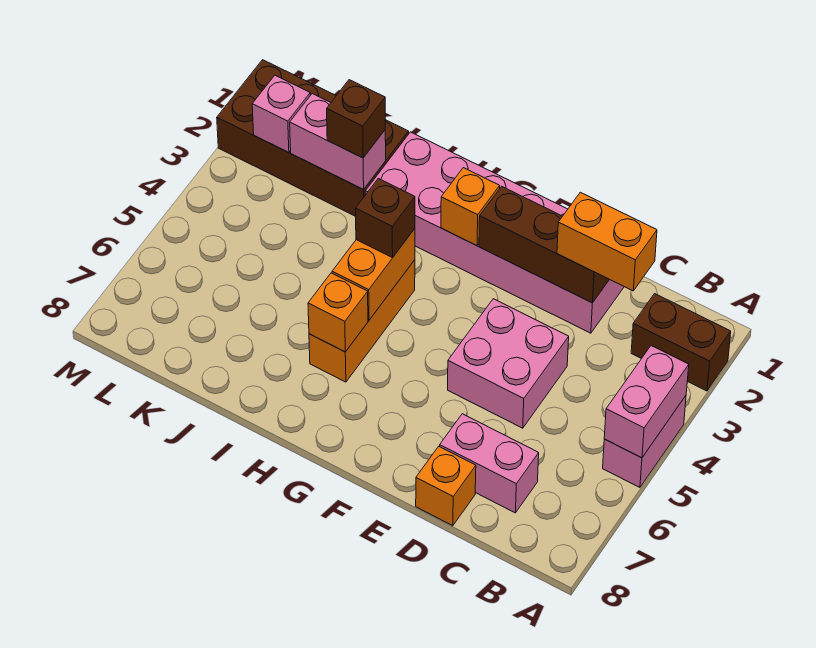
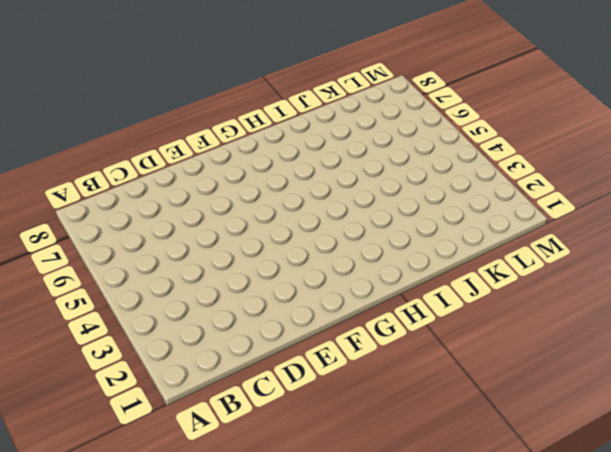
none -> brown 1x2 brick [631,294,731,391]
none -> pink 1x2 brick [603,396,686,487]
none -> pink 1x2 brick [440,414,539,513]

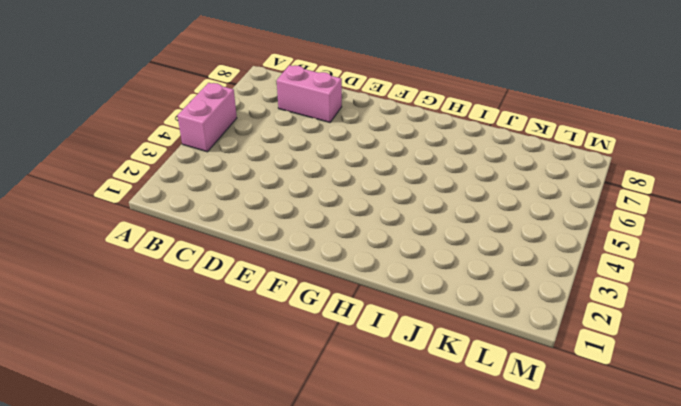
none -> brown 1x2 brick [631,294,731,391]
none -> pink 2x6 brick [365,132,624,333]
none -> pink 2x2 brick [448,299,569,428]

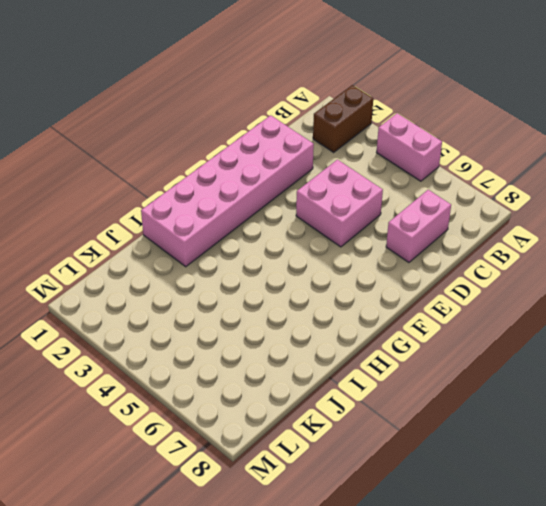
none -> orange 1x1 brick [416,446,476,526]
none -> orange 1x3 brick [309,260,415,382]
none -> brown 2x4 brick [217,60,409,216]

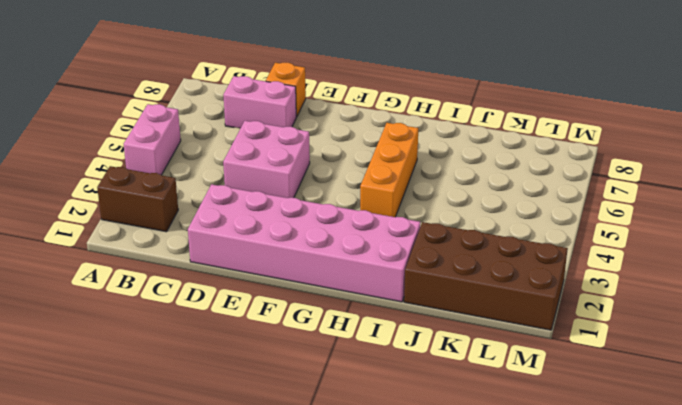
none -> pink 1x2 brick [604,346,689,458]
none -> brown 1x3 brick [479,186,609,303]
none -> orange 1x1 brick [441,168,500,246]

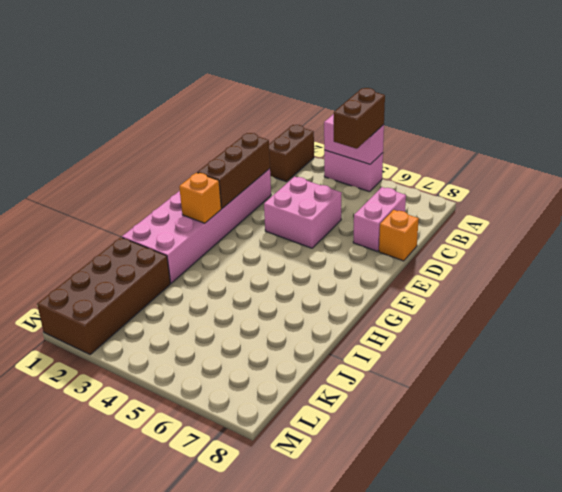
brown 1x2 brick [334,88,385,149] -> none
none -> orange 1x3 brick [309,260,415,382]
none -> orange 1x2 brick [332,229,415,320]
none -> orange 1x1 brick [308,273,368,352]

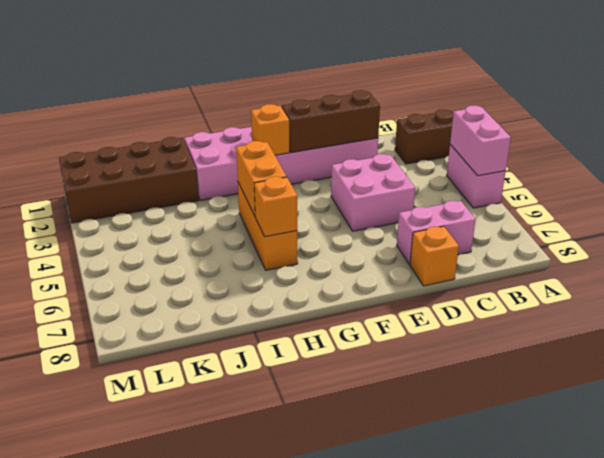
none -> pink 1x2 brick [290,94,386,190]
none -> pink 1x1 brick [252,76,310,153]
none -> orange 1x2 brick [557,192,657,291]

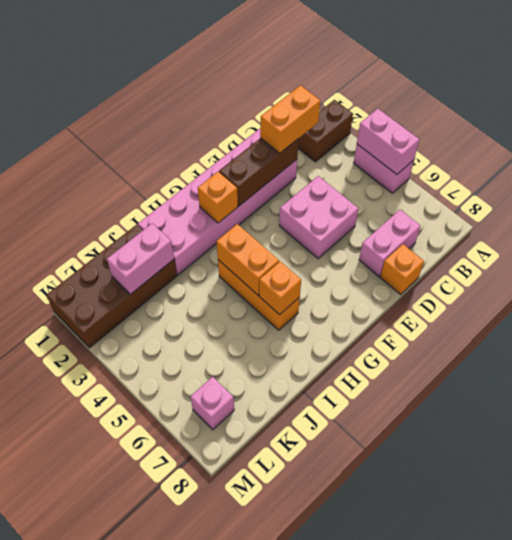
pink 1x1 brick [190,377,234,430] -> pink 1x1 brick moved to [252,76,310,153]
none -> brown 1x1 brick [356,179,415,258]
none -> brown 1x1 brick [327,80,385,158]

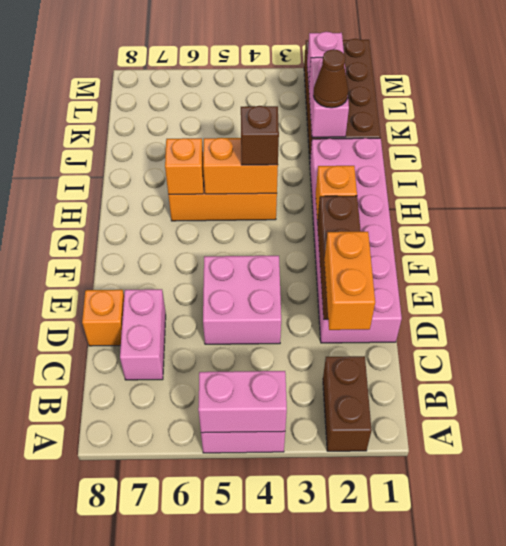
brown 1x1 cone [313,49,348,108] -> brown 1x1 brick [327,80,385,158]

